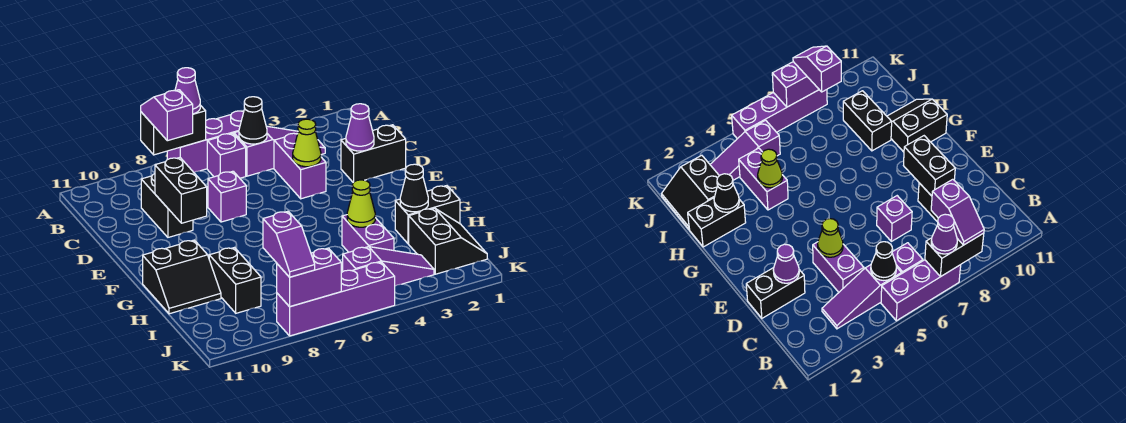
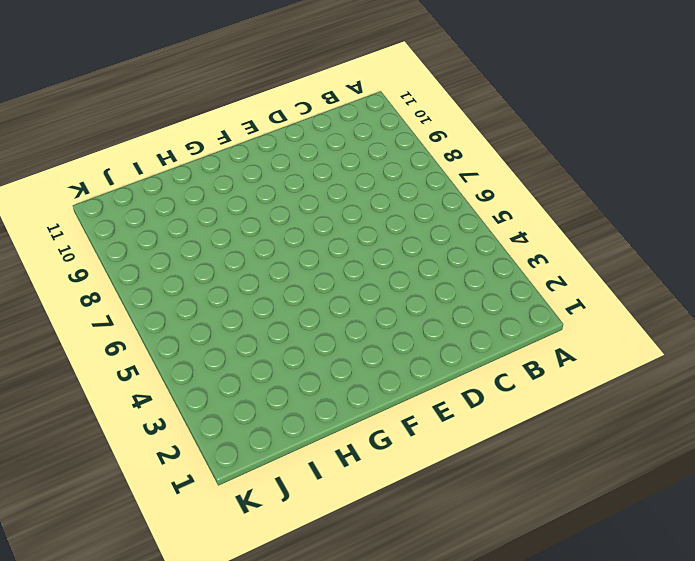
none -> purple 1x3 brick [167,111,244,172]
none -> purple 1x3 slope [234,126,325,176]
none -> purple 1x1 brick [207,133,246,178]

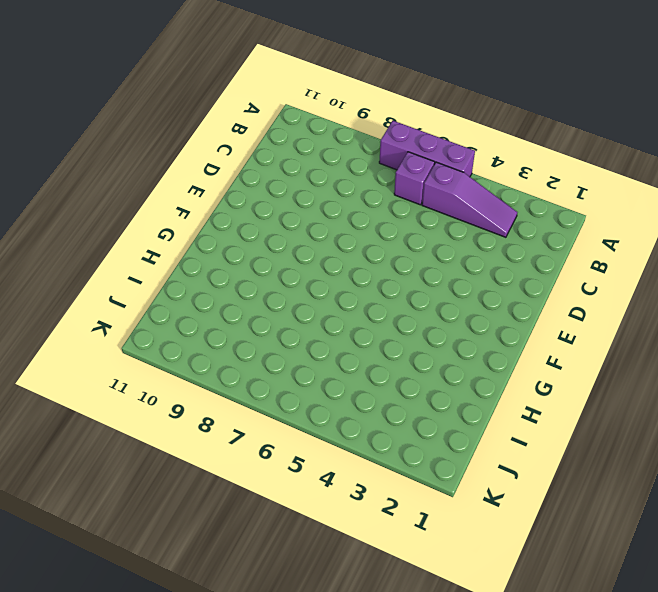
none -> purple 1x2 brick [274,133,326,199]
none -> black 1x2 brick [141,174,193,237]
none -> black 1x2 brick [341,125,406,183]

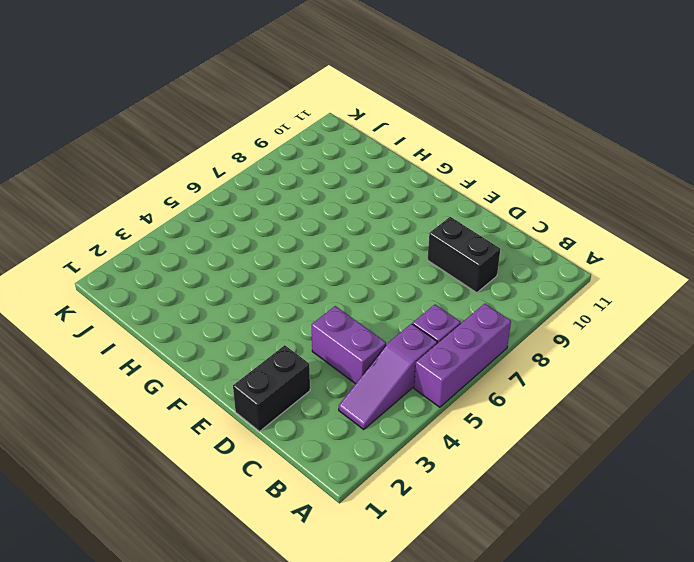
none -> purple 1x1 brick [208,171,246,222]
none -> black 2x2 slope [143,240,221,314]
none -> black 1x2 brick [395,186,460,244]

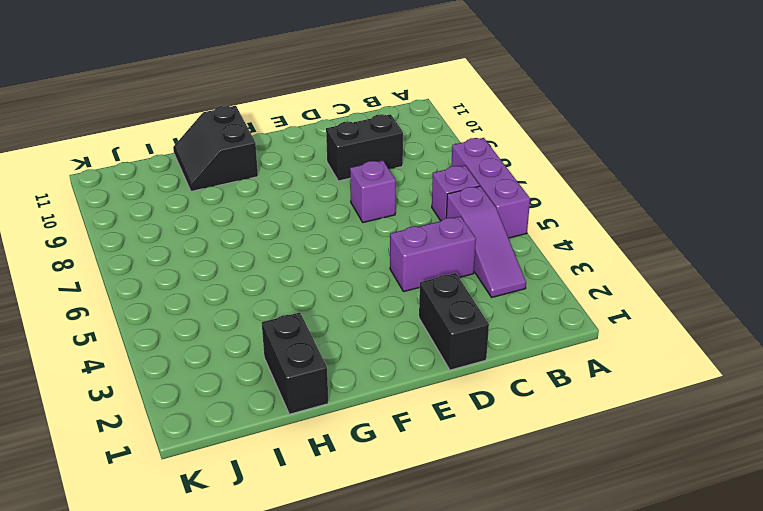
none -> purple 1x2 brick [342,215,394,252]
none -> black 1x2 brick [209,247,261,313]
none -> black 2x2 slope [409,208,487,274]

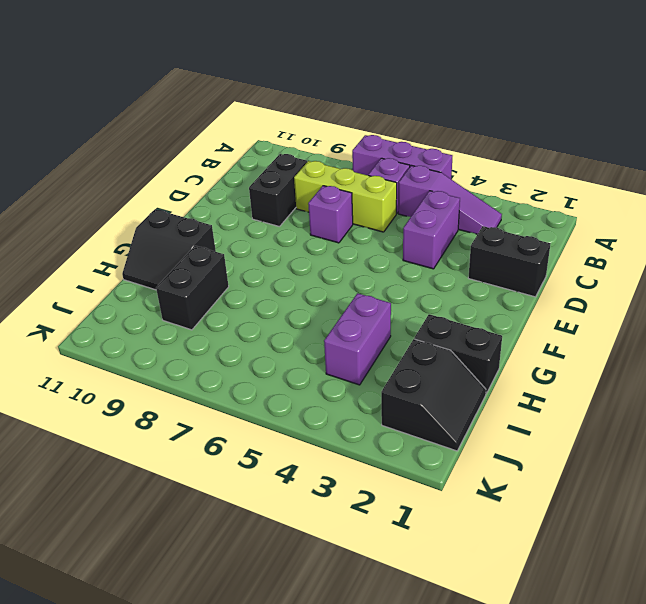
lime 1x3 brick [294,161,397,232] -> none
none -> purple 1x3 slope [343,247,434,286]
none -> purple 1x4 brick [277,262,395,336]
none -> black 1x2 brick [141,105,206,155]

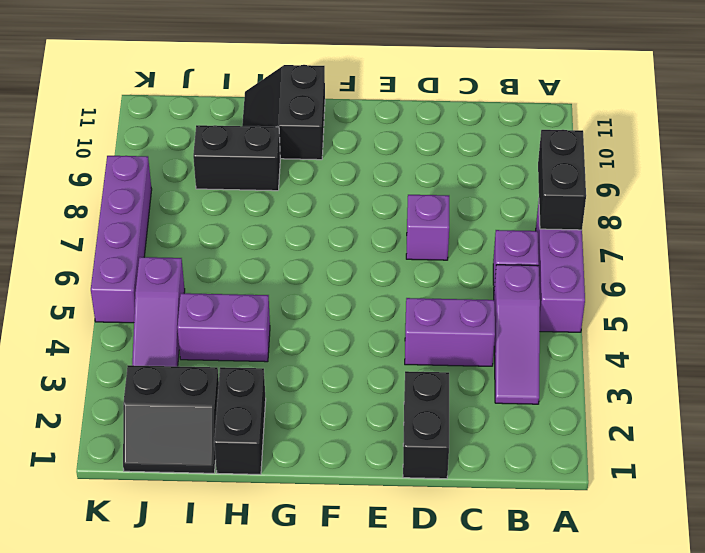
none -> black 1x2 brick [141,174,193,237]
none -> black 1x1 cone [239,97,267,144]
none -> purple 1x1 cone [346,104,374,151]

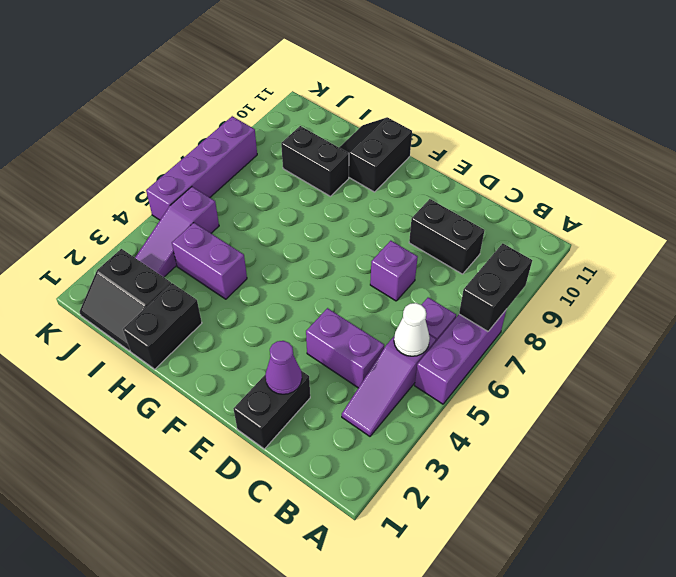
white 1x1 cone [394,303,430,356] -> black 1x1 cone [239,97,267,144]
none -> lime 1x1 cone [293,119,321,167]
none -> black 1x2 brick [155,158,207,223]
none -> black 1x1 cone [400,164,428,212]

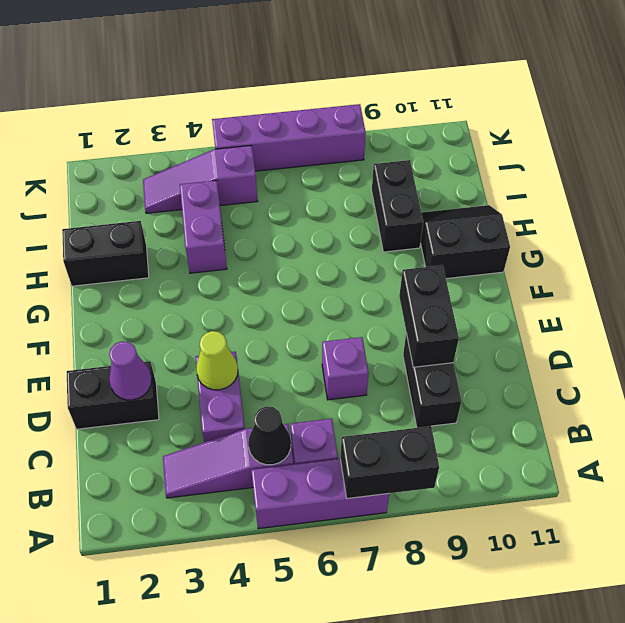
none -> black 2x2 slope [409,208,487,274]
none -> black 1x1 cone [400,164,428,212]
none -> lime 1x1 cone [347,180,375,227]

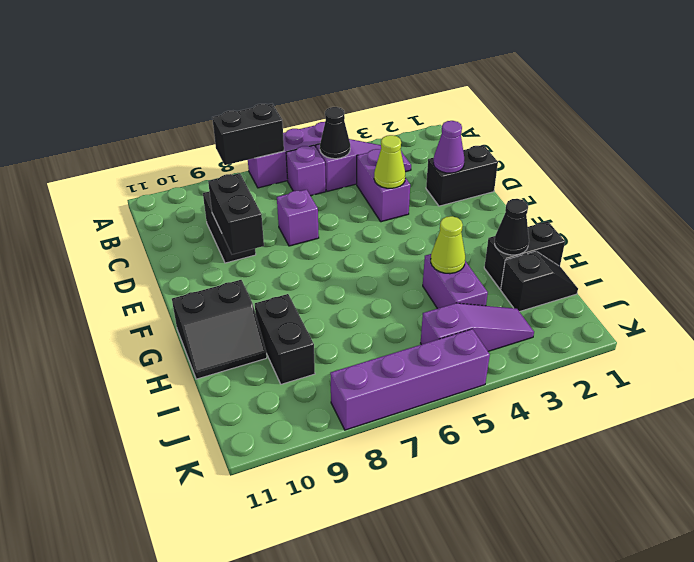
black 1x2 slope [501,251,578,312] -> black 2x2 slope [409,208,487,274]
none -> purple 1x2 brick [277,248,341,307]
none -> purple 1x1 cone [175,68,200,114]
none -> purple 1x2 slope [141,90,193,141]

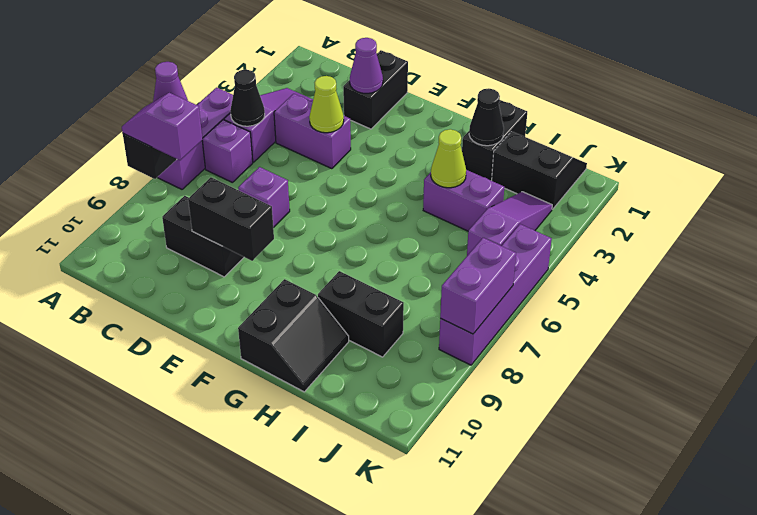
none -> purple 1x2 slope [263,211,315,277]

